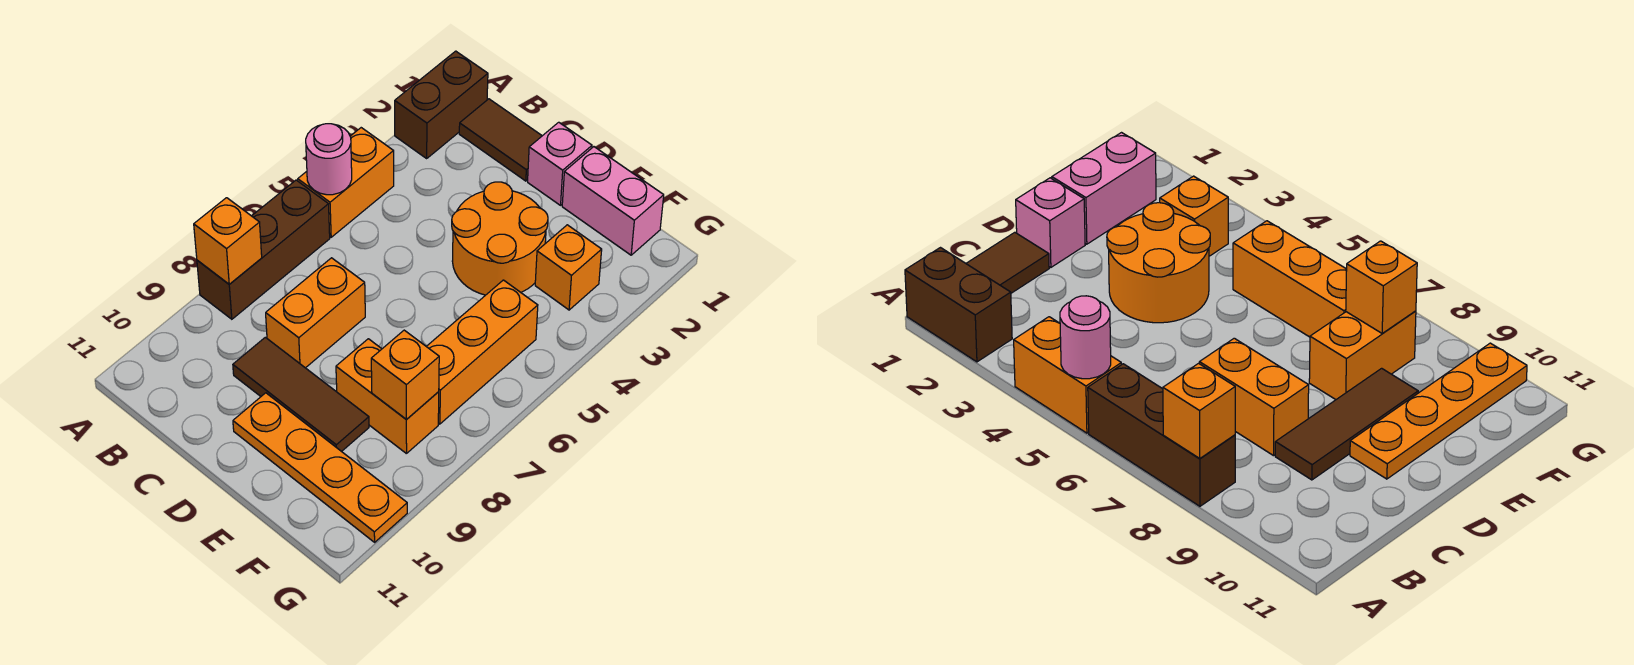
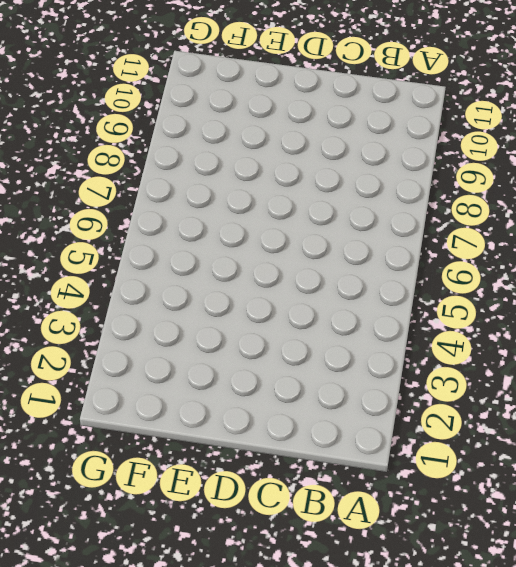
none -> brown 1x2 brick [395,51,488,158]
none -> orange 1x2 brick [298,128,394,237]
none -> brown 1x3 brick [197,180,330,319]

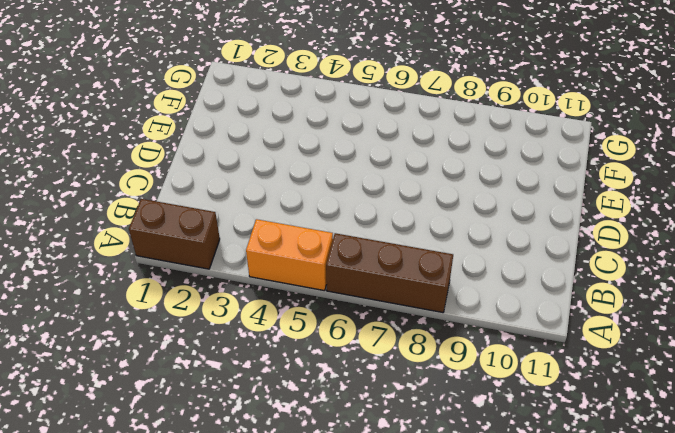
none -> brown 1x2 tile [459,99,542,181]
none -> orange 1x2 brick [266,258,365,368]
none -> brown 1x3 tile [233,337,369,452]

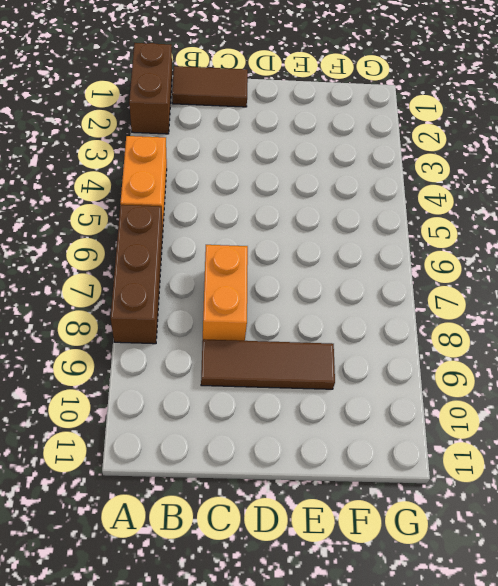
none -> pink 1x1 brick [528,122,592,205]
none -> orange 2x2 round brick [452,182,548,295]
none -> orange 1x4 plate [233,393,407,542]

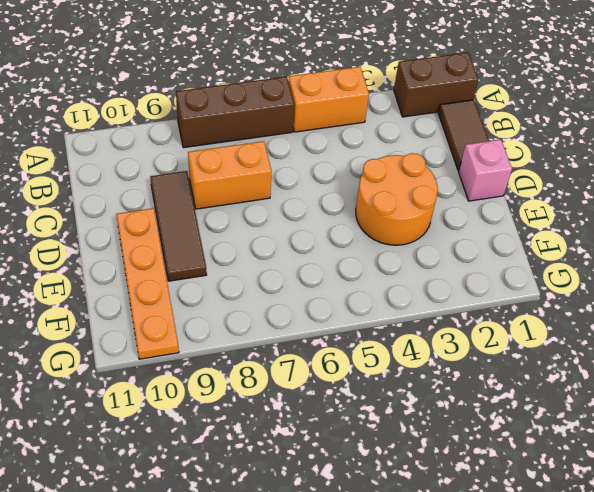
none -> pink 1x2 brick [562,147,664,255]
none -> orange 1x2 brick [336,339,439,454]
none -> orange 1x1 brick [535,225,602,310]

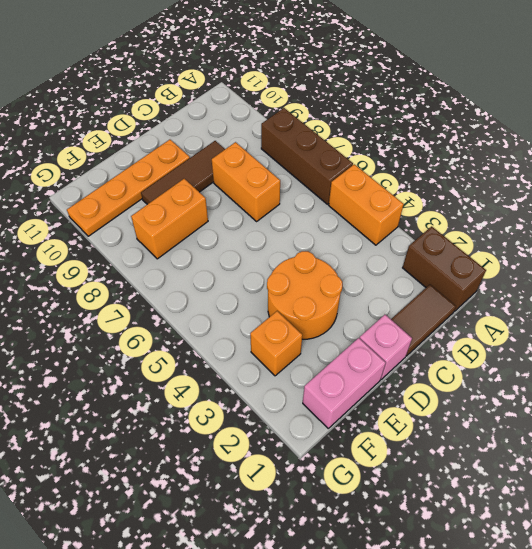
none -> orange 1x3 brick [426,280,538,424]
none -> pink 1x1 round brick [306,124,352,195]
none -> orange 1x1 brick [194,198,262,284]

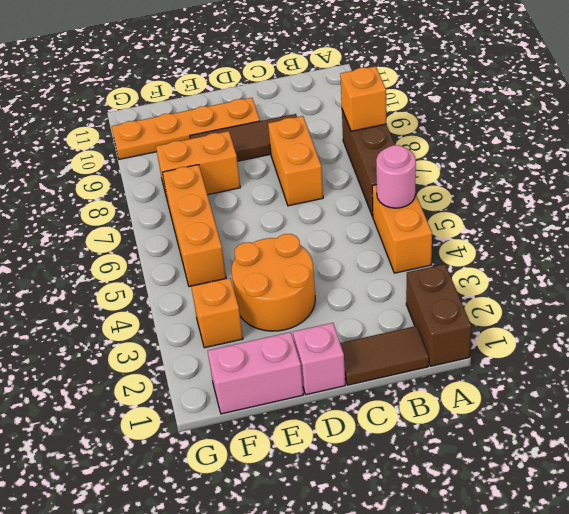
none -> orange 1x1 brick [371,330,439,420]

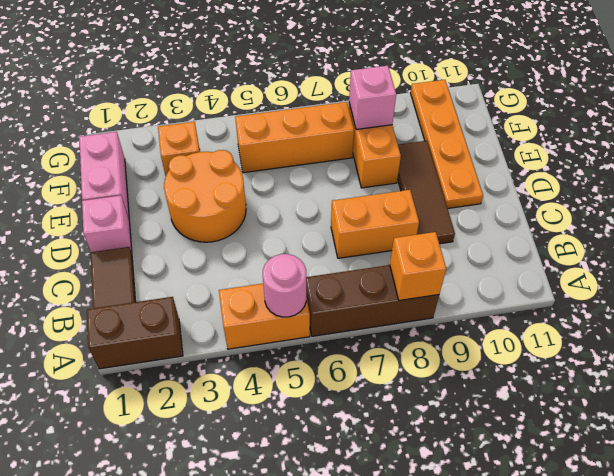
pink 1x1 brick [349,66,396,129] -> orange 1x1 brick [371,330,439,420]

